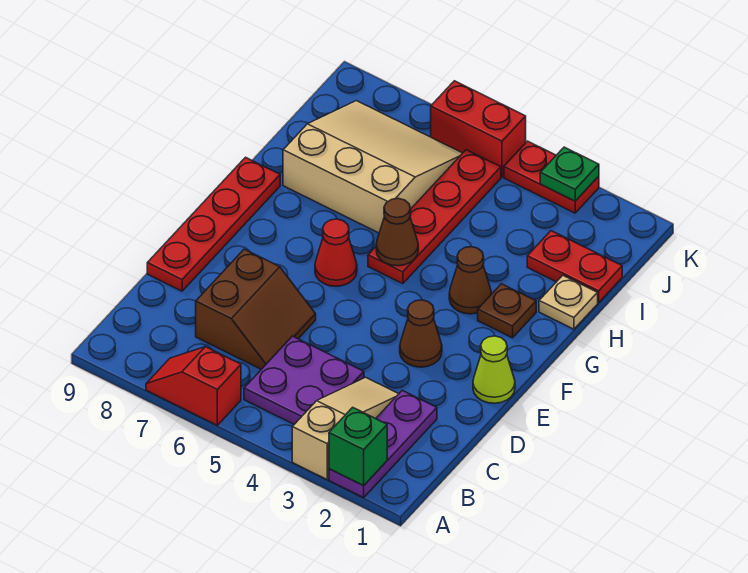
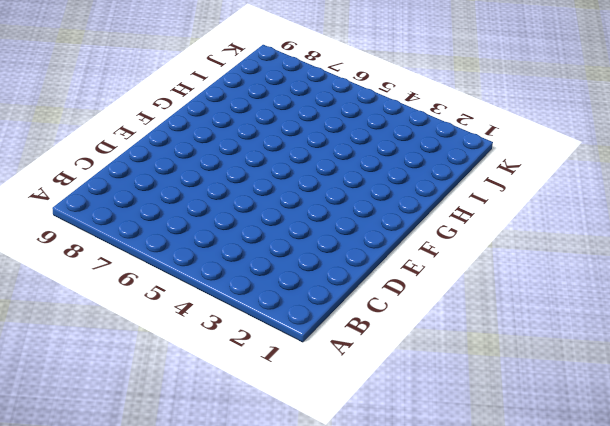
none -> purple 1x3 plate [329,390,437,498]
none -> tan 1x3 slope [292,377,398,479]
none -> red 1x2 slope [146,347,241,425]

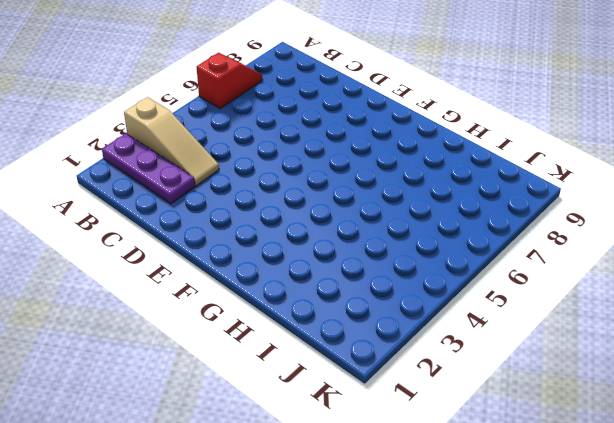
none -> purple 2x2 plate [244,336,364,424]
none -> brown 2x2 slope [196,249,316,369]
none -> red 1x4 plate [147,157,280,291]

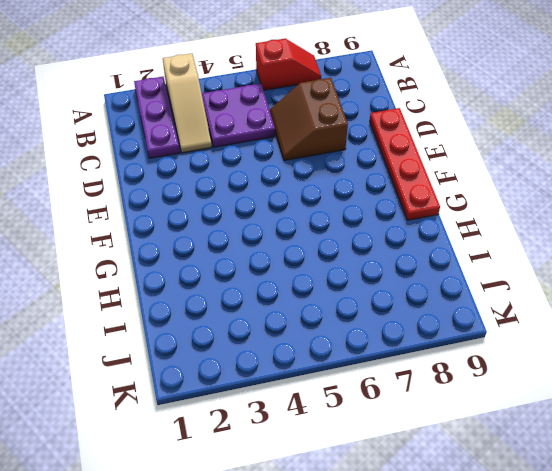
none -> lime 1x1 cone [473,336,515,403]
none -> brown 1x1 cone [400,300,442,367]
none -> red 1x1 cone [315,219,357,286]

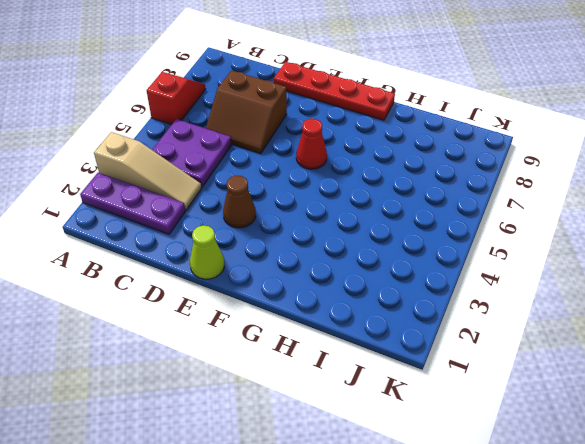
none -> brown 1x1 plate [478,284,536,338]
none -> brown 1x1 cone [449,247,491,314]
none -> red 1x4 plate [368,150,501,284]

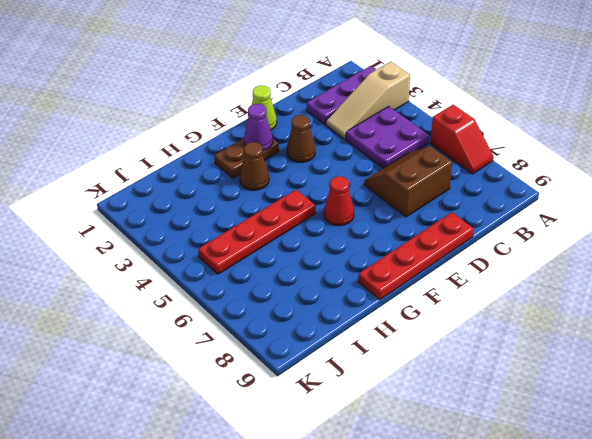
brown 1x2 plate [214,138,279,178] -> brown 1x1 plate [478,284,536,338]
purple 1x1 cone [244,104,273,151] -> none
none -> tan 1x1 plate [539,275,598,329]
none -> tan 3x3 slope [283,101,462,233]
none -> red 1x2 plate [527,231,622,303]

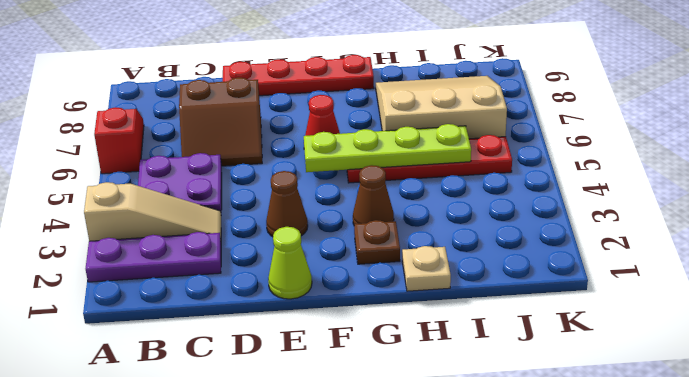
lime 1x4 plate [304,124,471,172] -> brown 1x1 cone [376,198,418,266]
tan 3x3 slope [376,76,507,139] -> tan 3x3 slope turned to [283,101,462,233]
none -> red 1x2 plate [527,231,622,303]
none -> red 1x2 plate [504,141,599,213]
none -> red 1x2 brick [431,81,526,177]

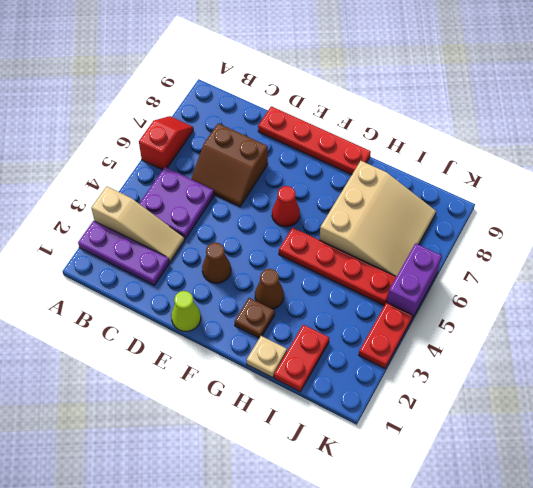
purple 1x2 brick [387,243,442,318] -> red 1x2 brick [431,81,526,177]
none -> green 1x1 brick [329,407,387,486]
none -> brown 1x1 cone [376,198,418,266]
none -> green 1x1 plate [540,147,599,201]

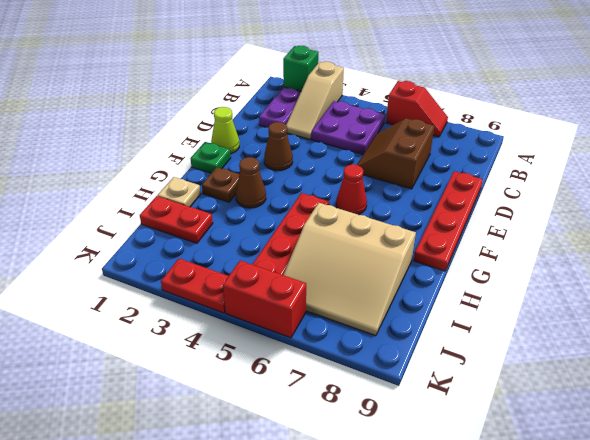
green 1x1 plate [190,142,231,173] -> green 1x1 plate moved to [540,147,599,201]
none -> brown 1x1 cone [376,198,418,266]

